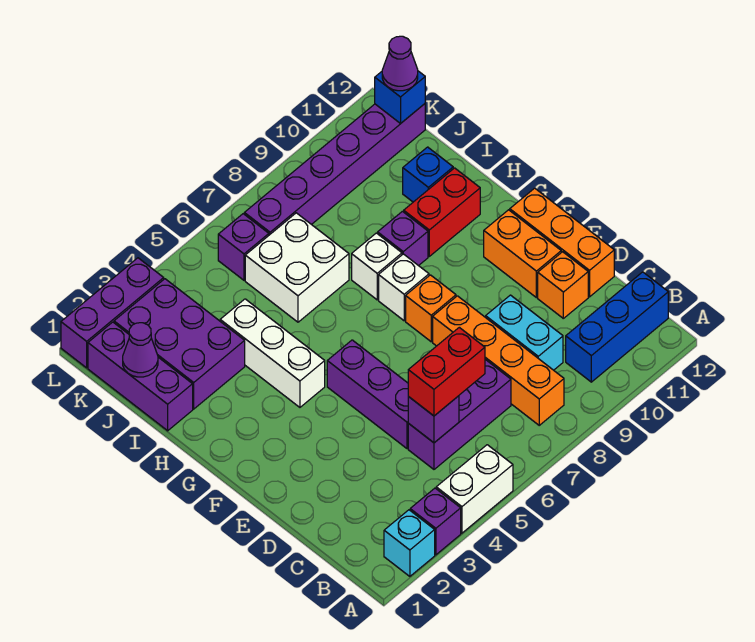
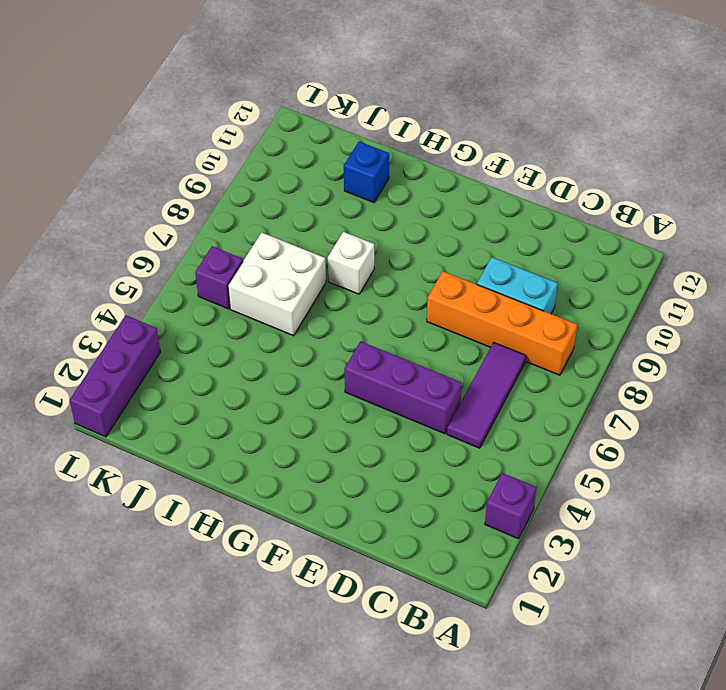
purple 1x3 tile [447,343,526,448] -> purple 1x3 brick [408,359,511,469]
none -> cyan 1x1 brick [384,510,435,576]
none -> white 1x2 brick [436,445,513,533]
none -> blue 1x3 brick [566,272,668,382]

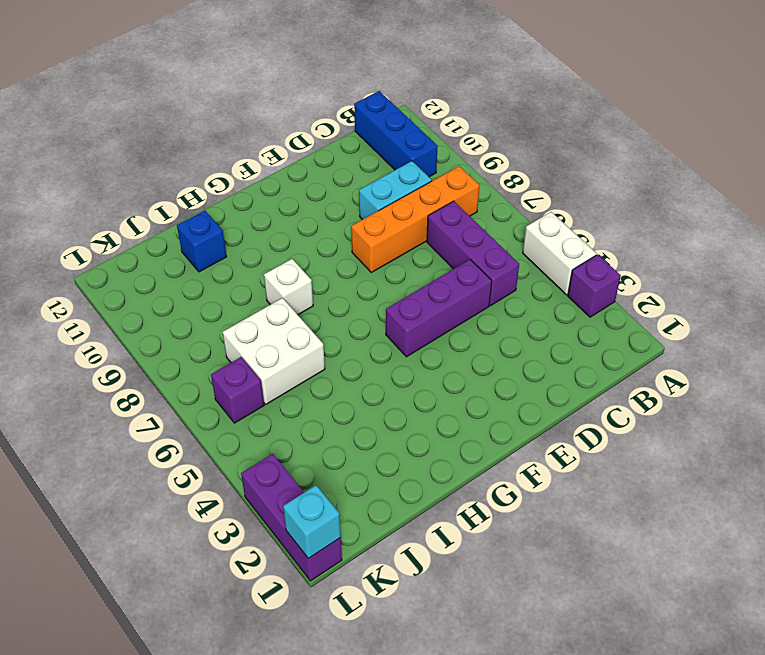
cyan 1x1 brick [283,485,341,558] -> cyan 1x1 brick moved to [384,510,435,576]
none -> orange 1x1 brick [538,252,588,318]
none -> orange 1x3 brick [510,188,614,297]
none -> orange 1x2 brick [484,210,561,298]

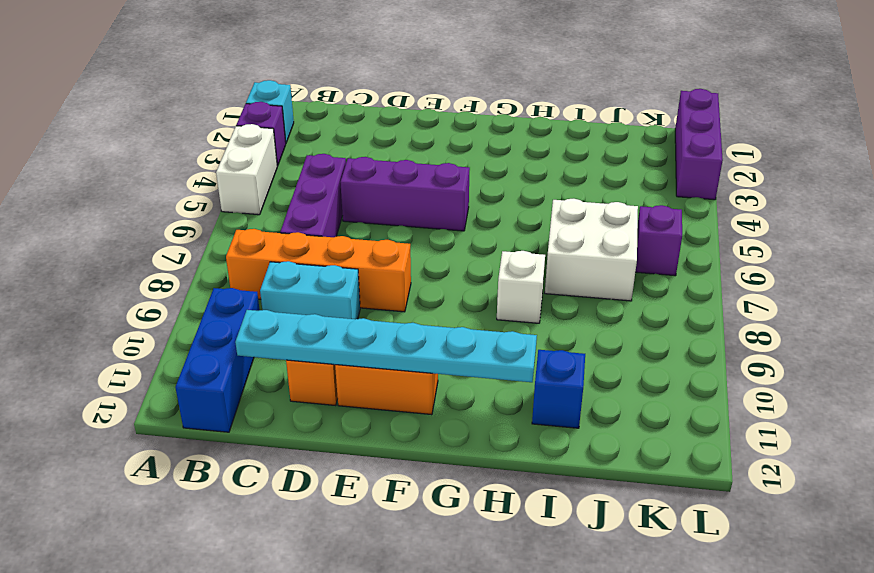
cyan 1x6 plate [235,310,537,382] -> none
none -> orange 1x3 brick [510,188,614,297]
none -> orange 1x1 brick [406,275,456,342]
none -> white 1x3 brick [220,299,325,407]

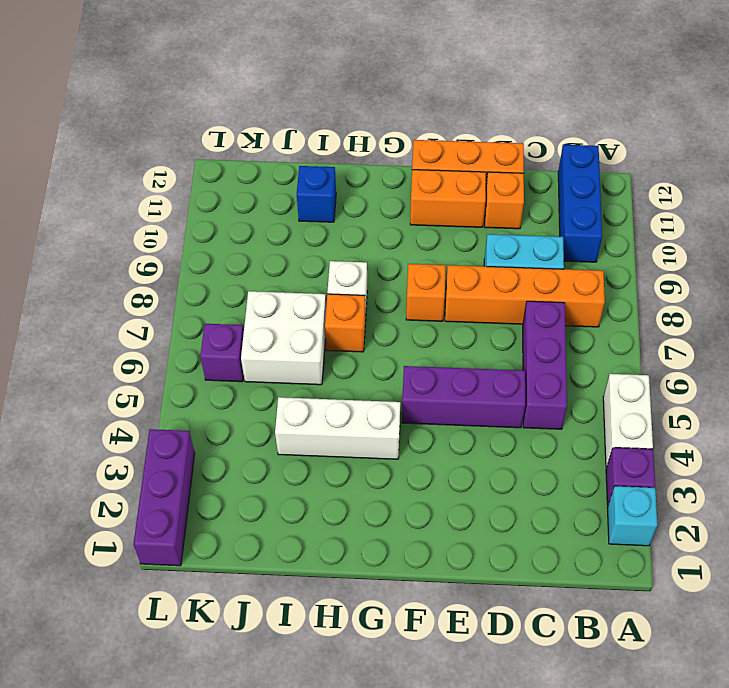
orange 1x1 brick [325,294,366,352] -> none
none -> white 1x1 brick [379,254,429,321]
none -> purple 1x1 brick [378,211,428,266]
none -> red 1x2 brick [404,168,480,256]

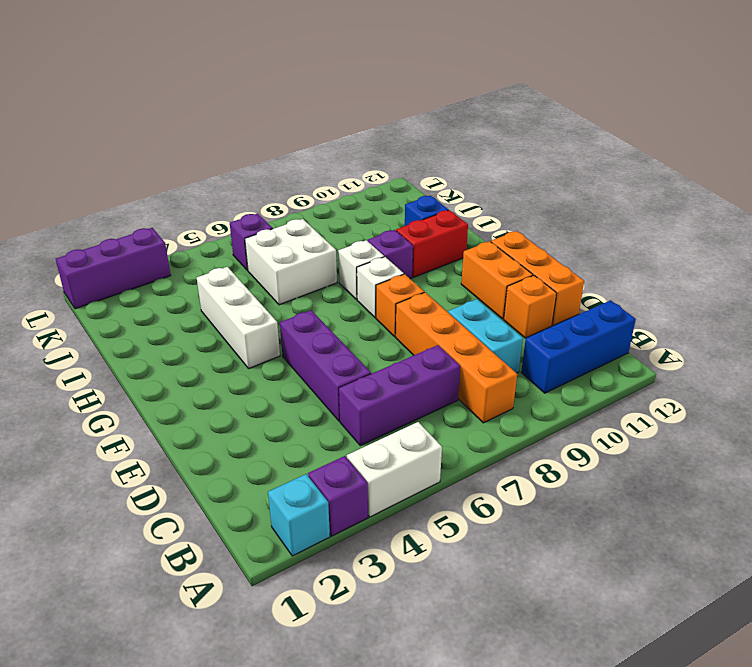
none -> purple 1x3 brick [88,322,193,431]
none -> purple 2x3 brick [114,279,245,409]
none -> purple 1x6 brick [244,104,425,235]

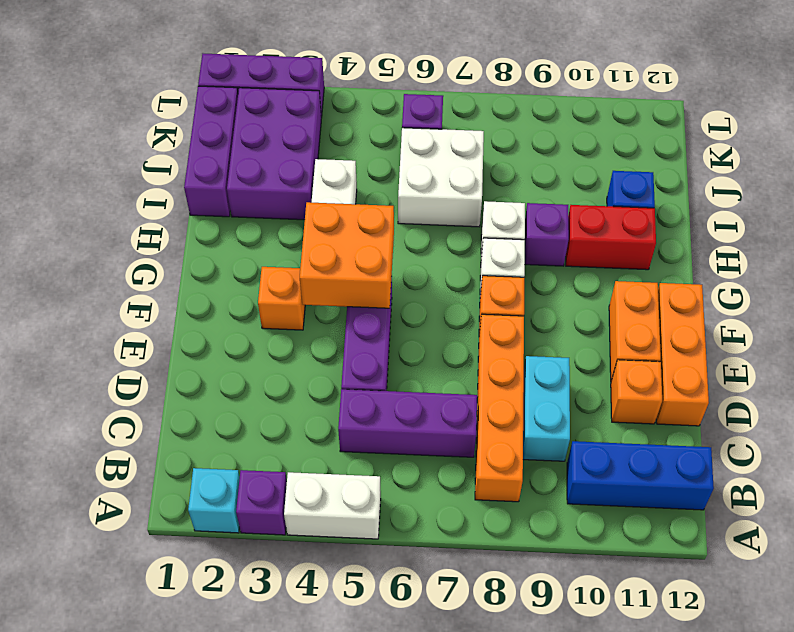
orange 1x1 brick [258,267,305,330] -> none
orange 2x2 brick [300,202,394,308] -> none
none -> purple 1x6 brick [244,104,425,235]
none -> purple 1x1 brick [408,396,459,443]
none -> purple 1x1 cone [123,323,158,377]

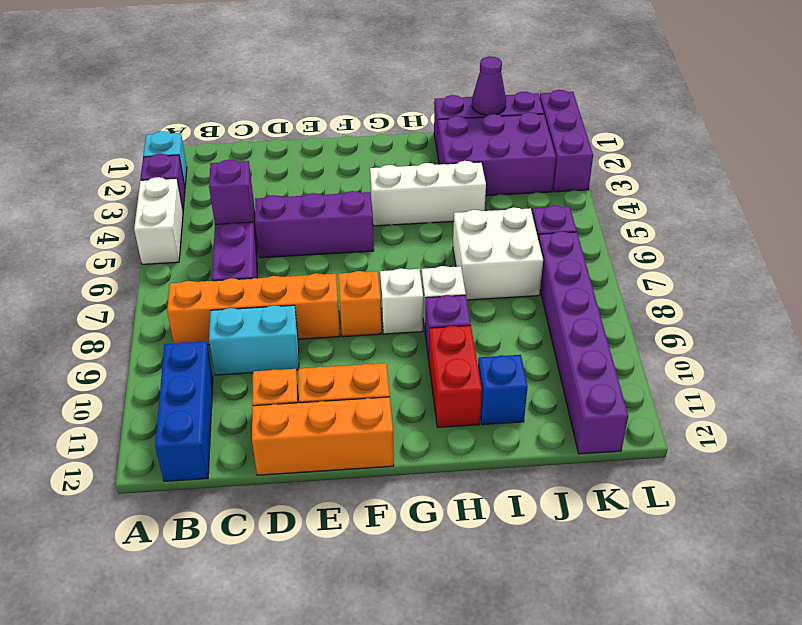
none -> blue 1x1 brick [375,71,425,123]
none -> red 1x2 brick [408,327,485,416]
none -> purple 1x1 cone [382,36,418,91]

